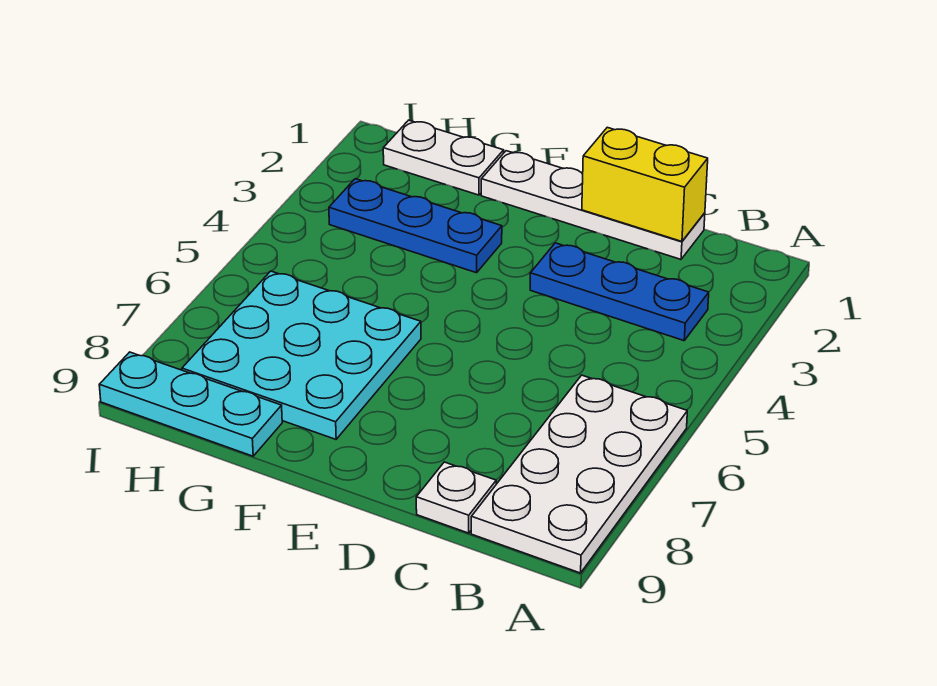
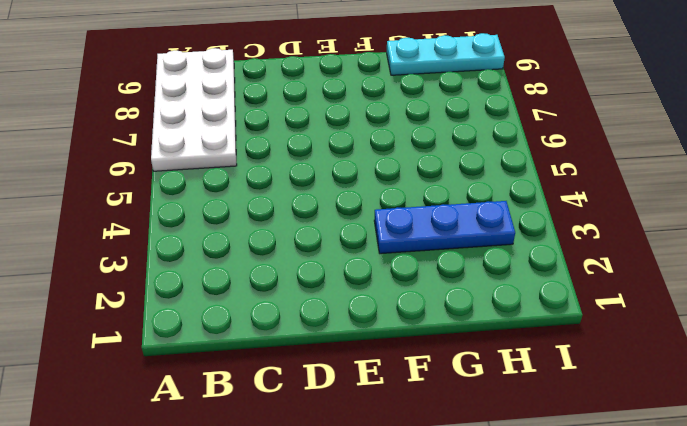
none -> blue 1x3 plate [530,243,709,341]
none -> white 1x4 plate [481,151,705,259]

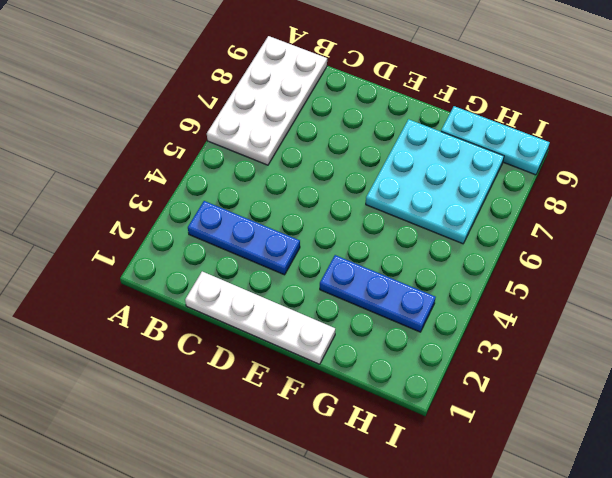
none -> white 1x1 plate [416,462,496,533]
none -> white 1x2 plate [383,120,504,195]

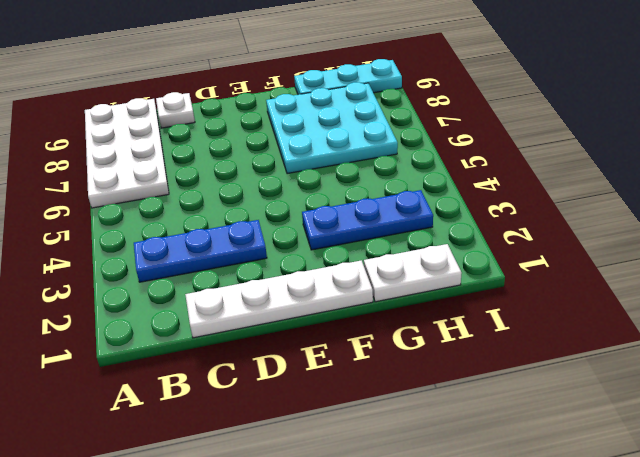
none -> yellow 1x2 brick [582,127,708,241]

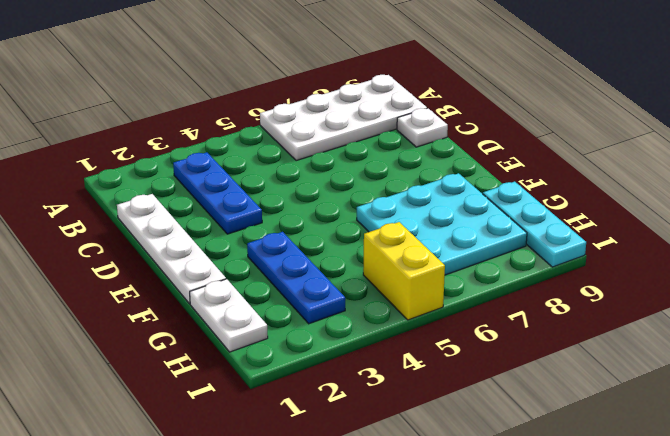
yellow 1x2 brick [363,222,445,320] -> yellow 1x2 brick moved to [582,127,708,241]

